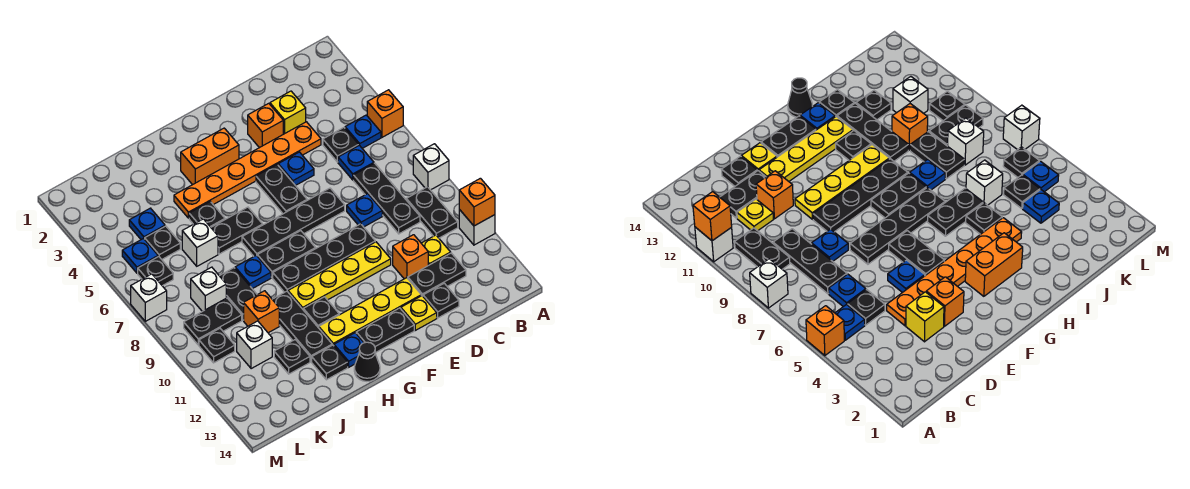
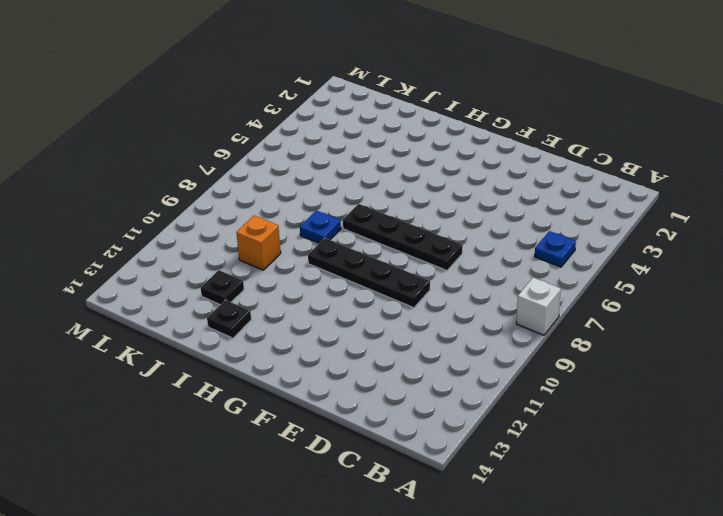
none -> orange 1x1 brick [367,90,403,137]
none -> white 1x1 brick [459,209,495,245]
none -> black 1x2 plate [406,187,458,238]
none -> black 1x1 plate [323,128,359,162]

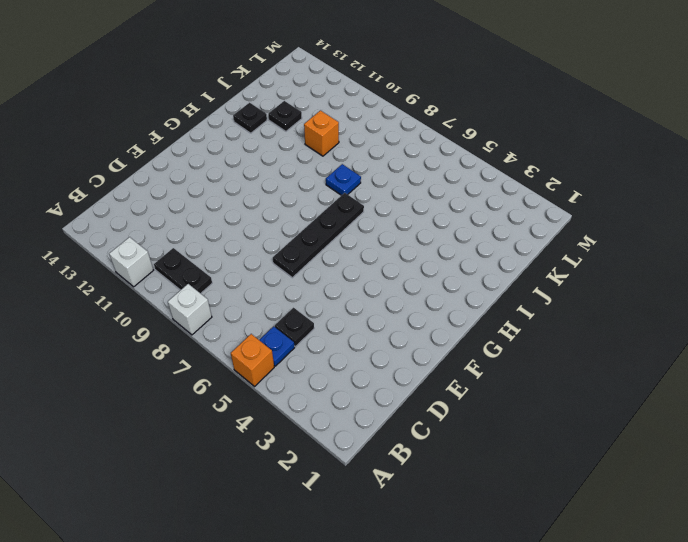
none -> blue 1x1 plate [338,145,374,180]
none -> black 1x3 plate [353,163,420,234]
none -> yellow 1x1 plate [421,235,451,265]
none -> black 1x2 plate [408,253,466,296]

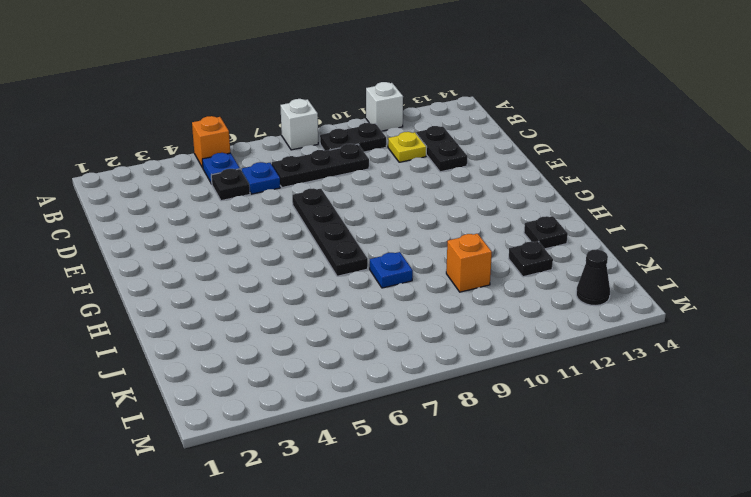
black 1x1 cone [576,249,610,306] -> black 1x1 cone moved to [354,342,380,381]
none -> yellow 1x1 brick [270,91,306,134]
none -> orange 1x6 plate [174,122,321,218]
none -> blue 1x1 plate [347,194,382,227]
none -> orange 1x1 brick [393,235,428,279]

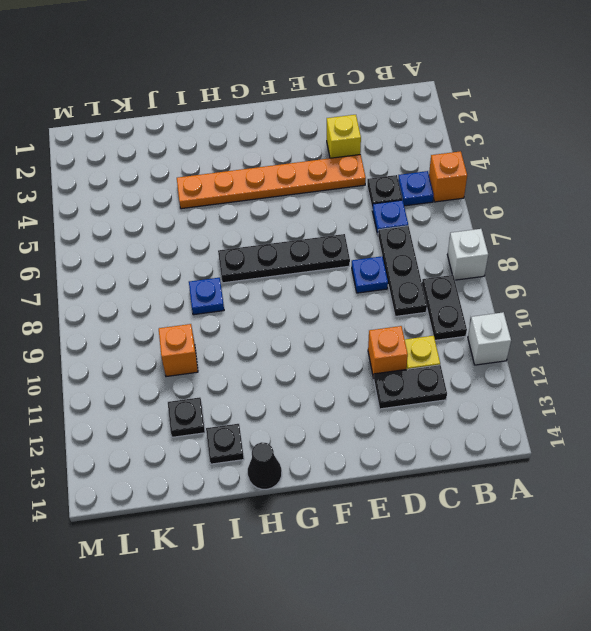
none -> black 1x1 plate [423,283,459,318]
none -> orange 1x1 brick [248,103,283,148]
none -> blue 1x1 plate [278,152,314,186]
none -> black 1x4 plate [273,224,375,292]

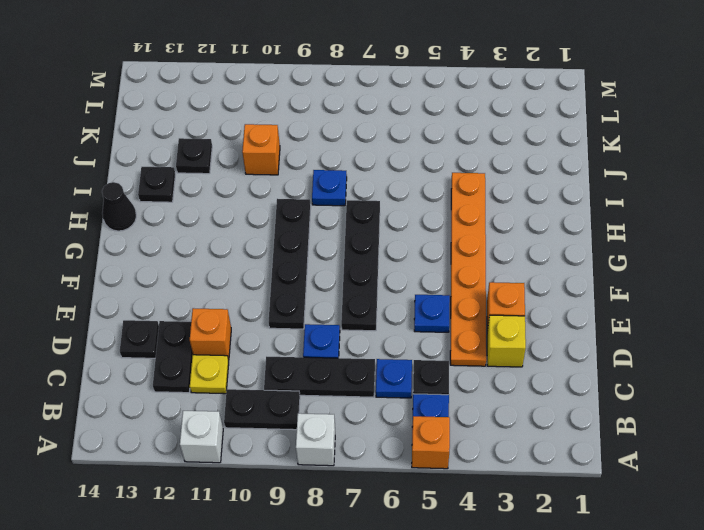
none -> yellow 1x4 plate [288,242,391,309]
none -> yellow 1x4 plate [319,278,421,346]
none -> yellow 1x1 plate [401,296,437,330]
none -> black 1x2 plate [256,165,307,214]

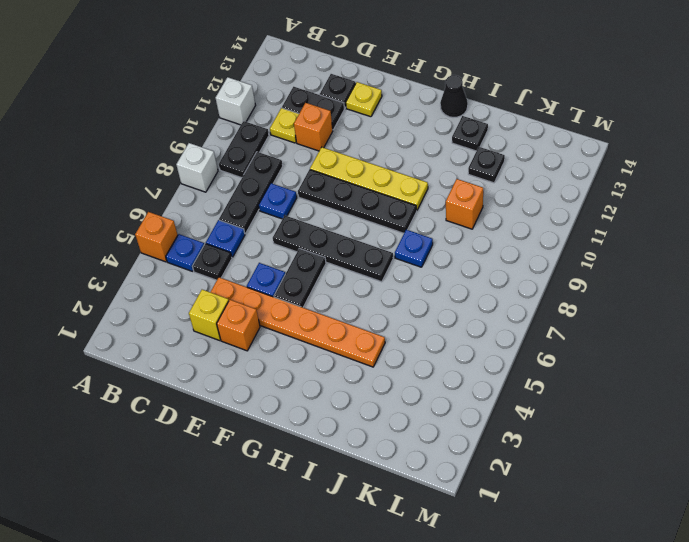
none -> yellow 1x4 plate [319,278,421,346]
none -> black 1x2 plate [356,308,414,353]
none -> orange 1x2 brick [181,128,239,185]
none -> black 1x2 plate [257,231,316,278]

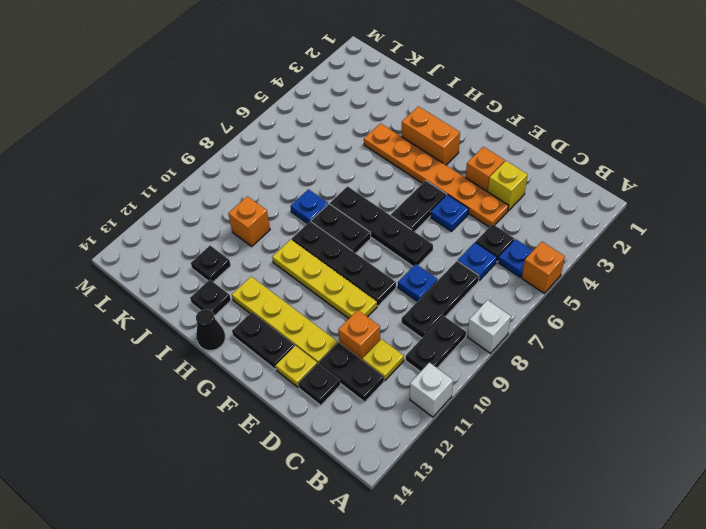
none -> black 1x2 plate [211,207,263,254]
none -> black 1x1 plate [303,297,339,328]
none -> blue 1x1 plate [334,333,364,367]
none -> black 1x1 plate [189,202,225,227]

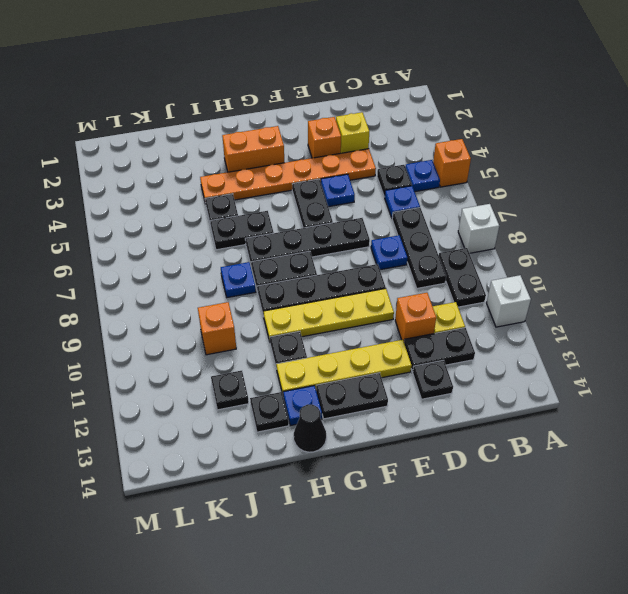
none -> yellow 1x1 plate [401,296,437,330]
none -> black 1x3 plate [272,291,332,362]
none -> white 1x1 brick [182,219,218,266]
none -> black 1x2 plate [220,268,257,320]

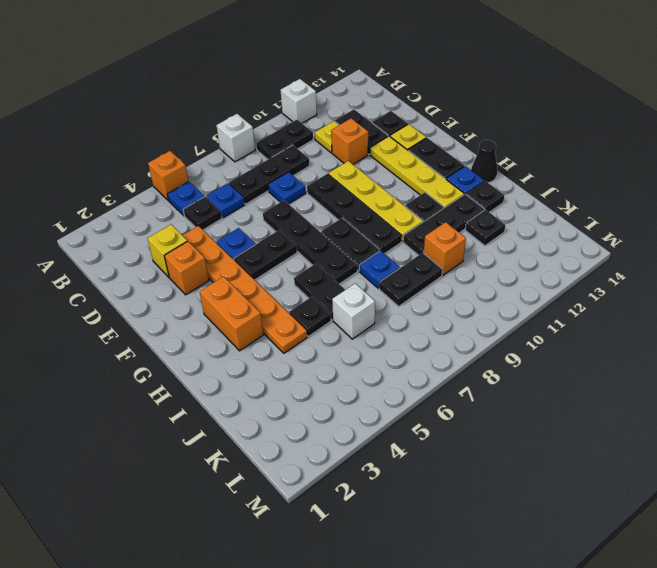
none -> blue 1x1 plate [129,208,165,240]
none -> black 1x1 plate [145,226,180,259]
none -> white 1x1 brick [191,267,226,311]
none -> black 1x2 plate [184,298,242,345]

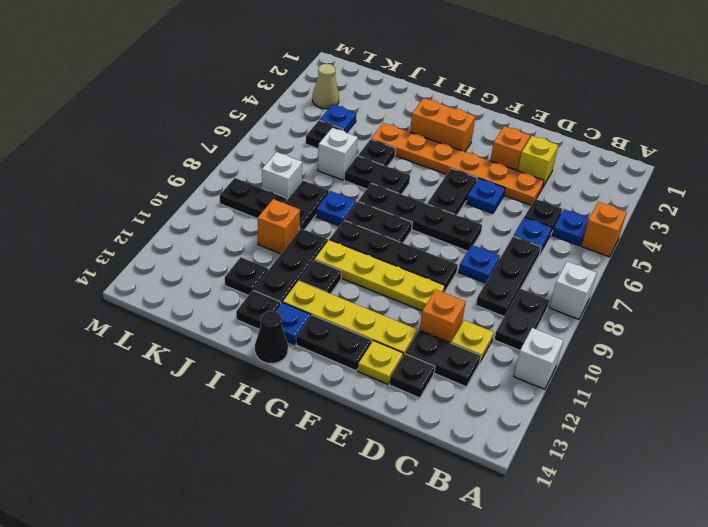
tan 1x1 cone [313,64,339,109] -> none
none -> white 1x1 brick [237,321,272,369]
none -> blue 1x1 plate [122,239,158,273]
none -> black 1x1 plate [138,257,173,286]
none -> black 1x1 plate [199,328,235,363]

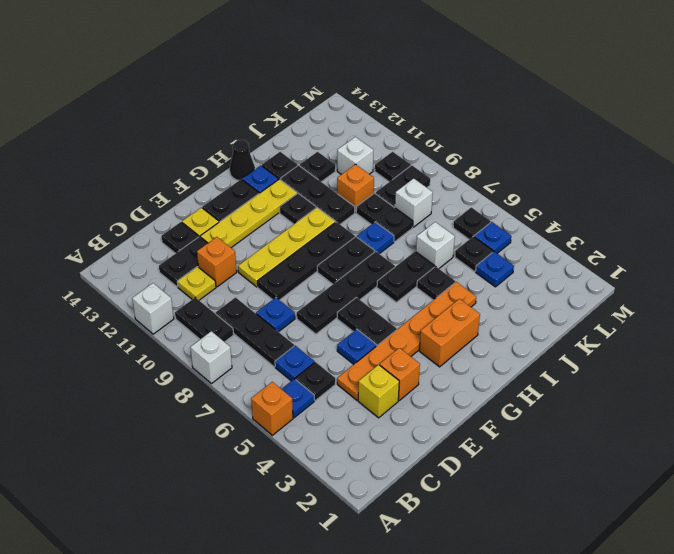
none -> white 1x1 brick [131,274,167,321]
none -> orange 1x1 brick [459,178,495,226]

